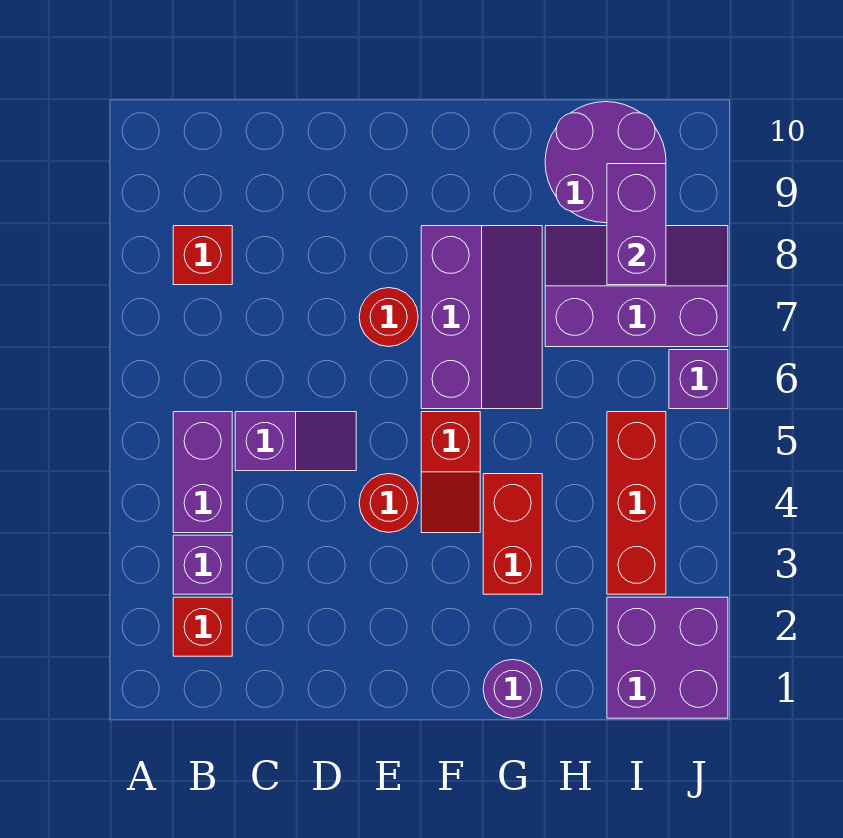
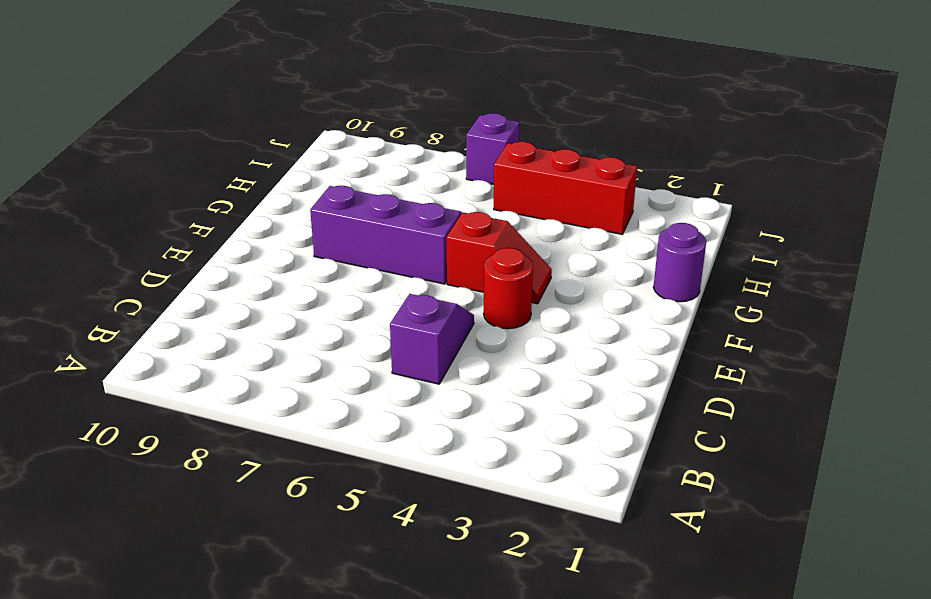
none -> red 1x1 brick [173,597,232,656]
none -> purple 1x1 brick [173,535,232,594]
none -> purple 1x2 brick [173,412,232,533]

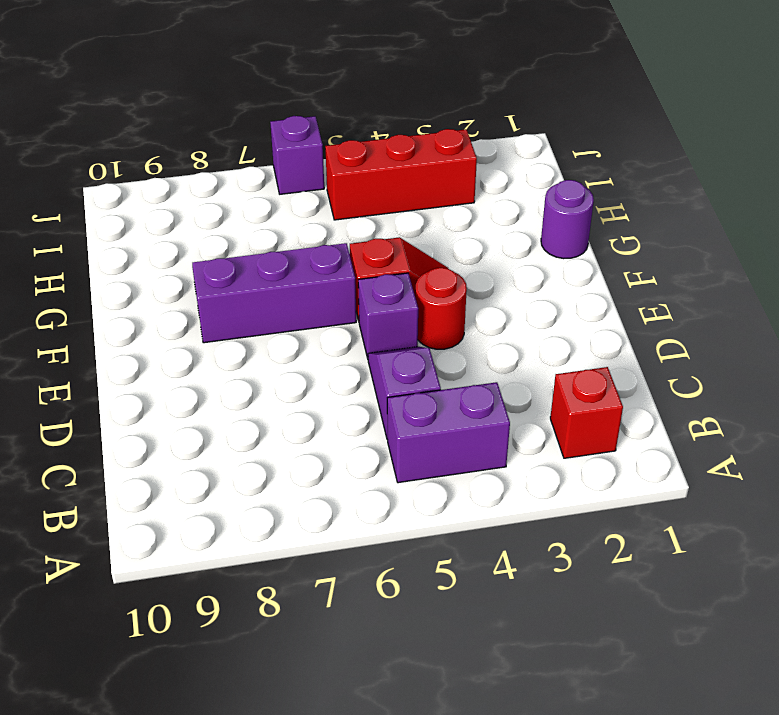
purple 1x1 brick [358,273,418,358] -> purple 1x1 brick moved to [173,535,232,594]
none -> red 1x1 brick [173,226,232,285]
none -> red 1x1 round brick [359,288,418,347]
none -> red 1x2 brick [483,474,542,594]

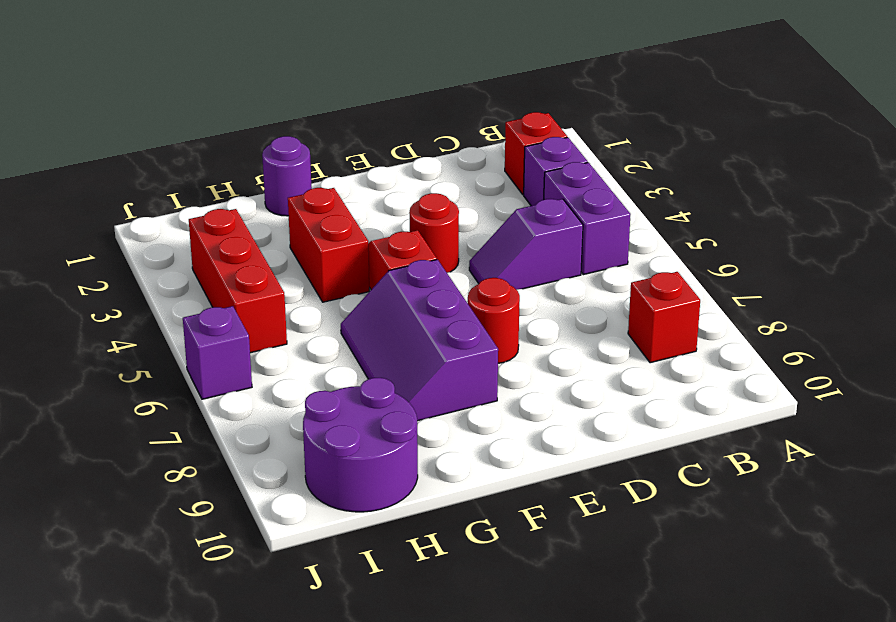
none -> purple 2x3 slope [545,226,728,347]
none -> purple 2x2 brick [607,597,728,718]
none -> purple 1x2 brick [607,164,666,285]

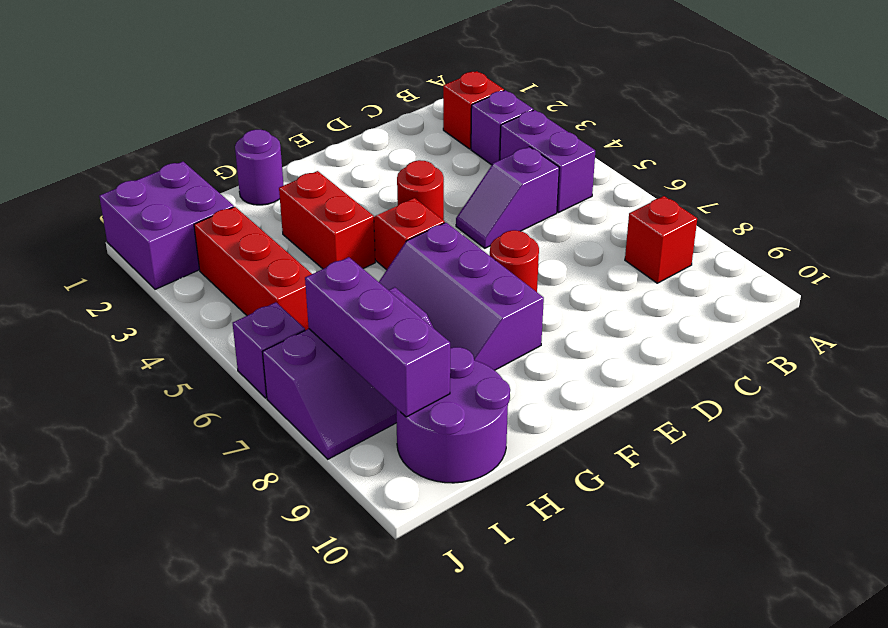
purple 1x3 brick [305,257,450,417] -> purple 1x2 brick [607,164,666,285]

